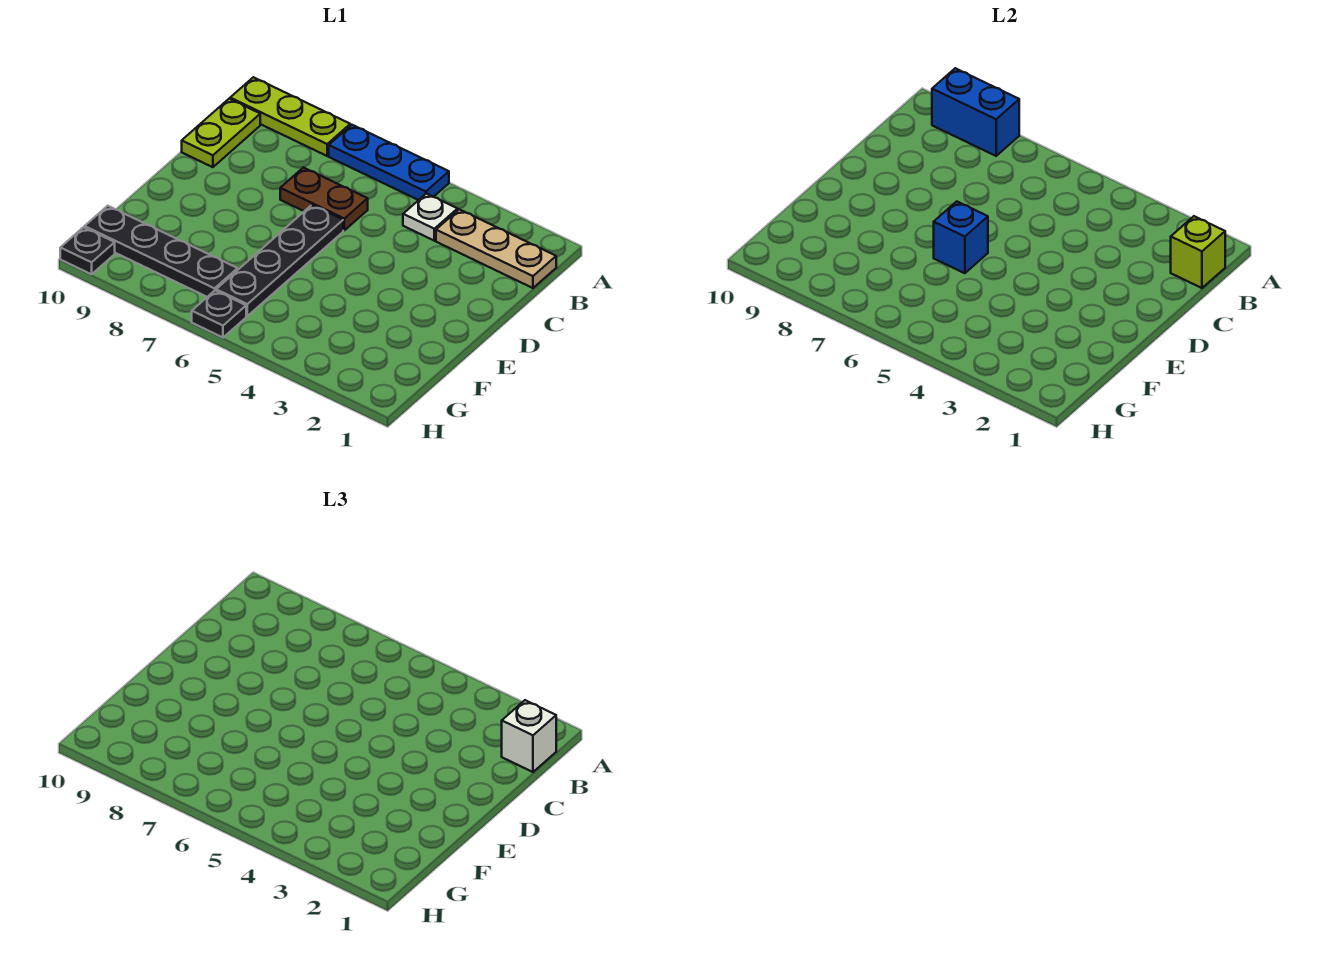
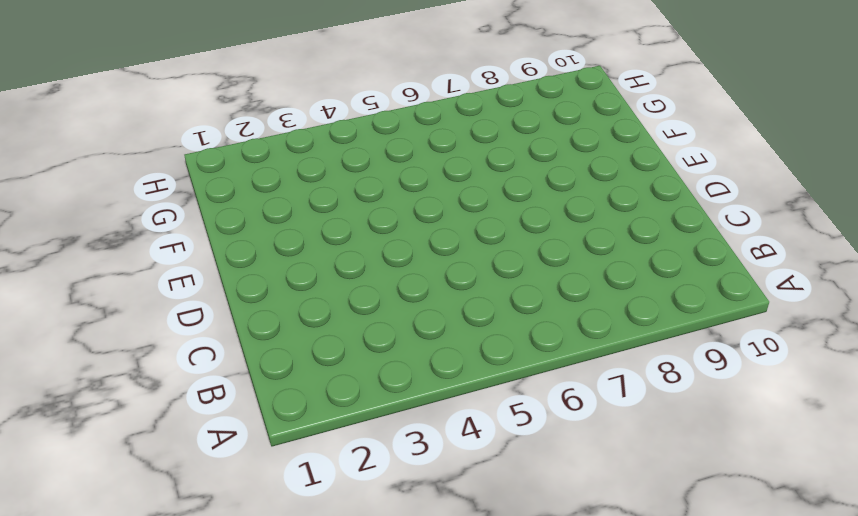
none -> blue 1x3 plate [329,125,449,200]
none -> lime 1x3 plate [230,77,350,156]
none -> tan 1x3 plate [436,209,556,288]

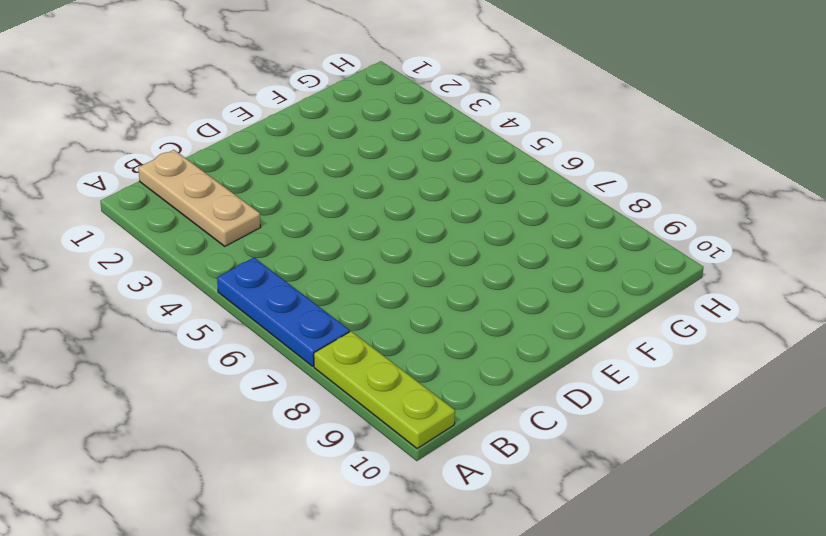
none -> white 1x1 plate [403,194,458,241]
none -> lime 1x2 plate [182,99,260,167]
none -> brown 1x2 plate [280,167,368,230]

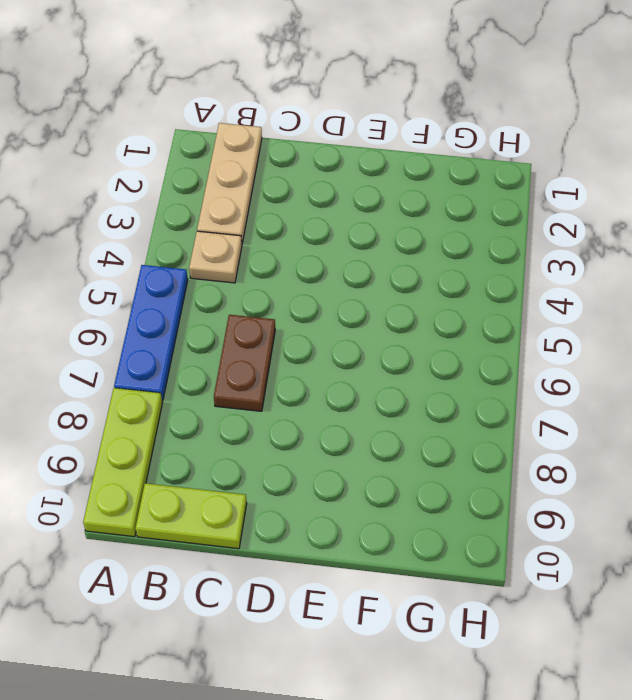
tan 1x1 plate [189,231,242,283] -> white 1x1 plate [403,194,458,241]
none -> black 1x4 plate [216,205,343,316]
none -> black 1x4 plate [85,206,238,297]
none -> black 1x1 plate [192,291,246,337]

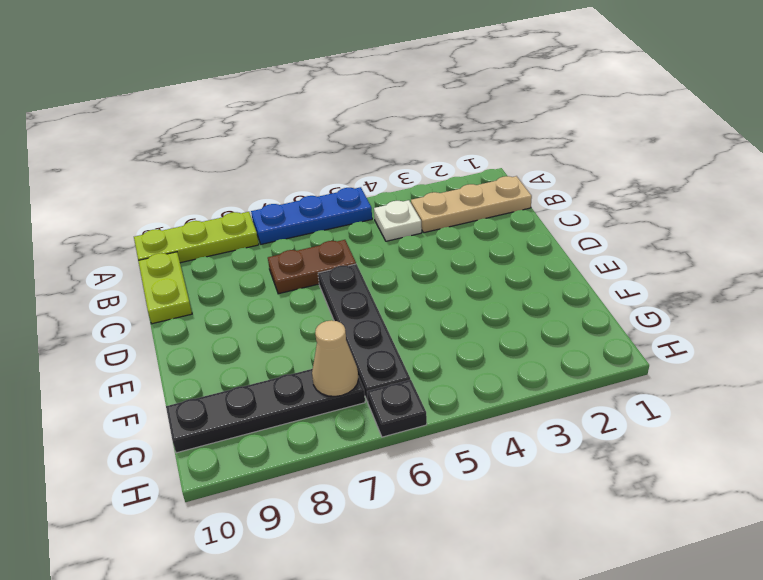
tan 1x1 cone [312,320,358,396] -> none
none -> black 1x1 plate [60,227,115,274]
none -> blue 1x2 brick [932,68,1019,156]
none -> lime 1x1 brick [1171,216,1225,288]

